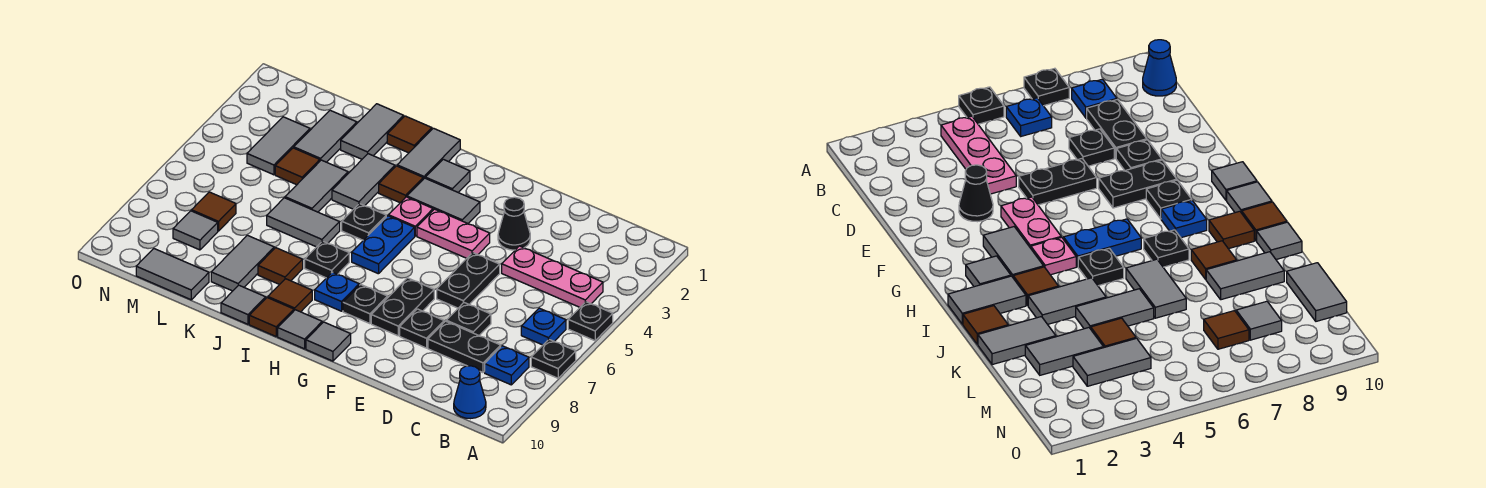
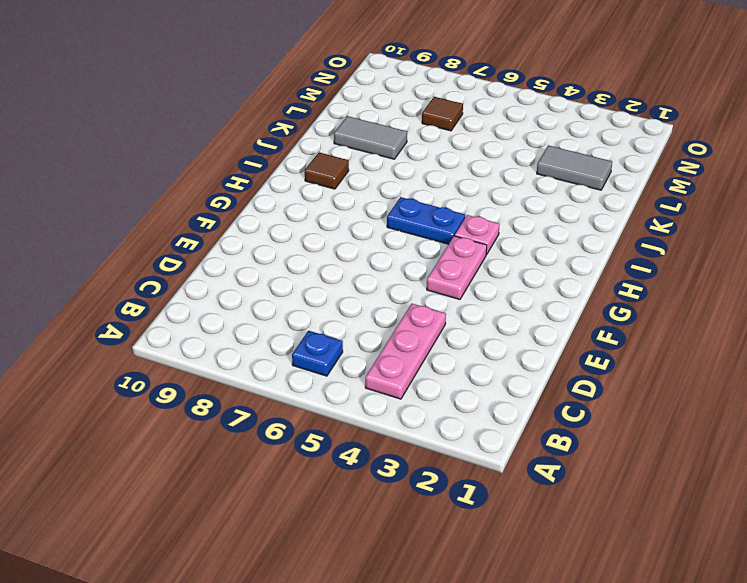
none -> black 1x1 plate [568,302,613,341]
none -> black 1x1 plate [531,339,576,378]
none -> blue 1x1 plate [485,346,529,385]
none -> blue 1x1 cone [454,366,486,419]

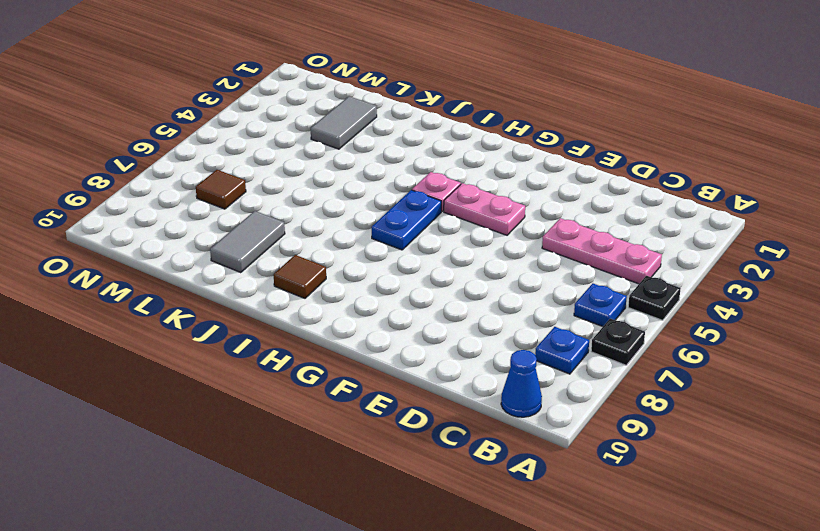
none -> black 1x2 plate [428,321,501,373]
none -> black 1x1 plate [446,303,491,335]
none -> black 1x1 cone [498,197,530,250]
none -> black 1x2 plate [437,253,500,308]

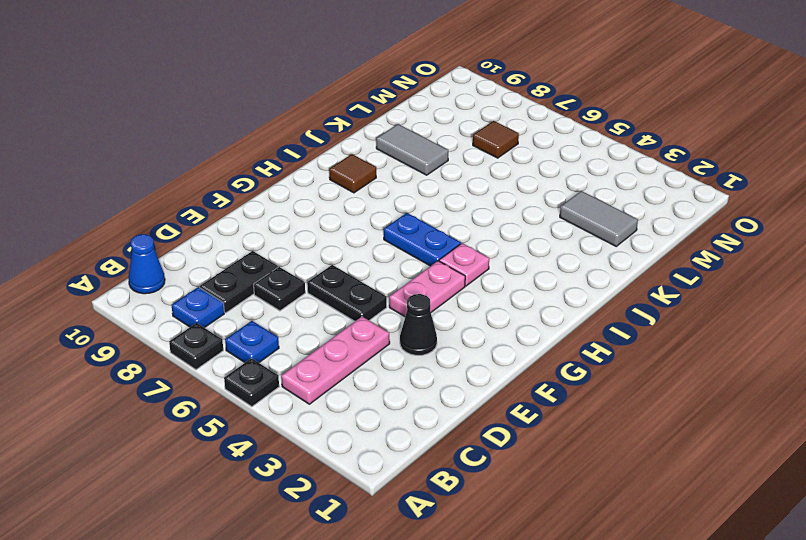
none -> black 1x1 plate [400,309,444,348]
none -> black 1x2 plate [371,278,434,336]
none -> grey 1x2 tile [407,178,480,223]
none -> black 1x1 plate [343,284,387,324]

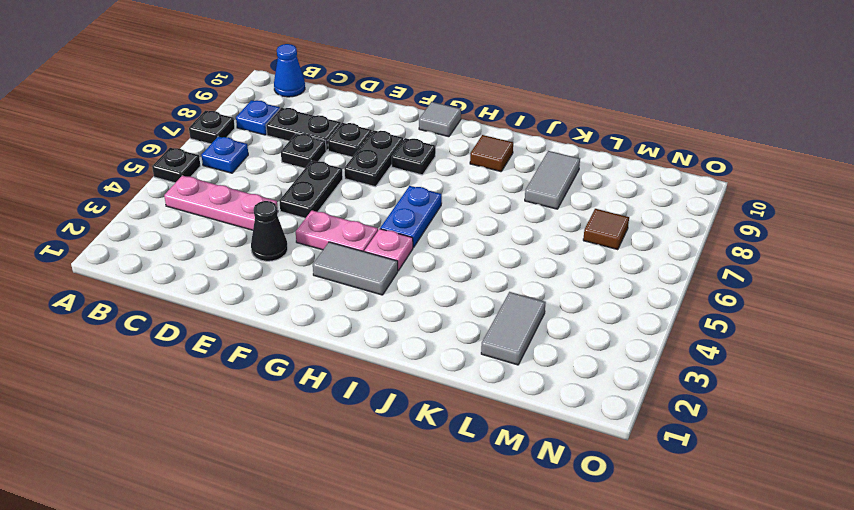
none -> grey 1x1 tile [425,159,470,192]
none -> blue 1x1 plate [315,272,359,311]
none -> grey 1x1 tile [278,310,322,349]
none -> grey 1x2 tile [397,128,460,179]

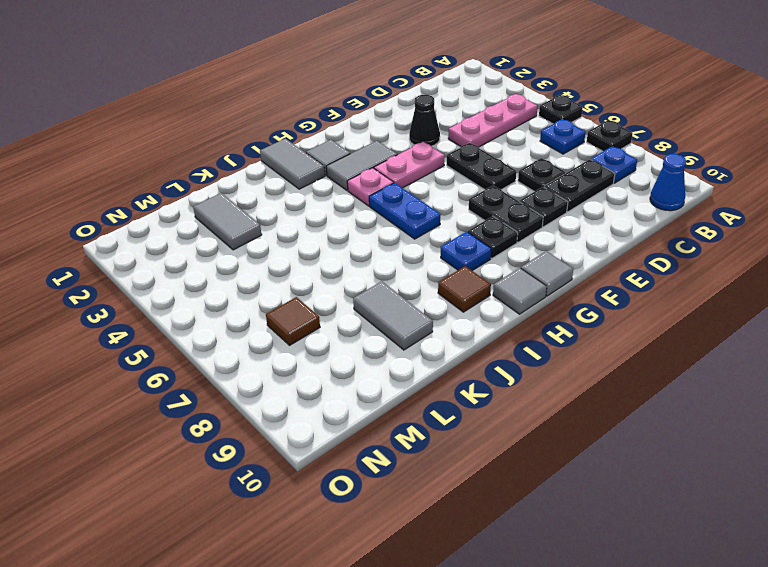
none -> brown 1x1 tile [379,166,423,203]
none -> black 1x1 plate [342,204,386,240]
none -> black 1x1 plate [305,241,349,278]
none -> brown 1x1 tile [249,298,294,336]

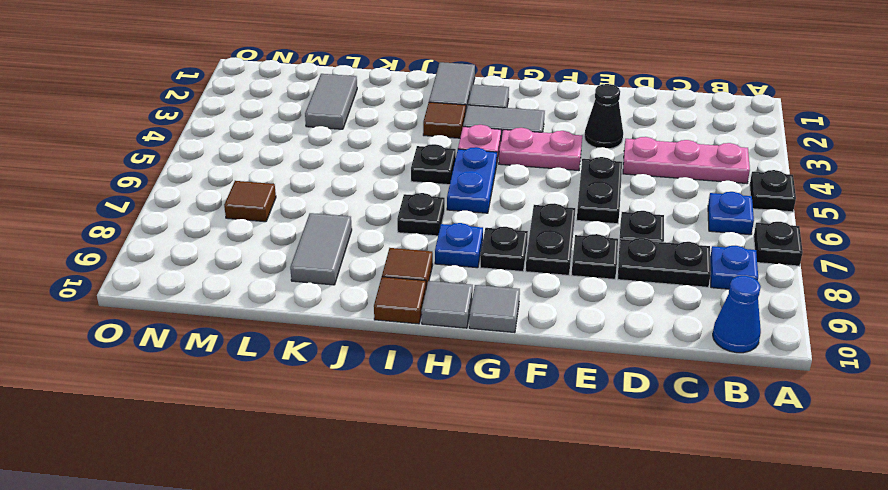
none -> brown 1x1 tile [387,116,432,153]
none -> grey 1x2 tile [332,154,395,209]
none -> grey 1x2 tile [267,198,340,247]
none -> brown 1x1 tile [258,248,303,285]

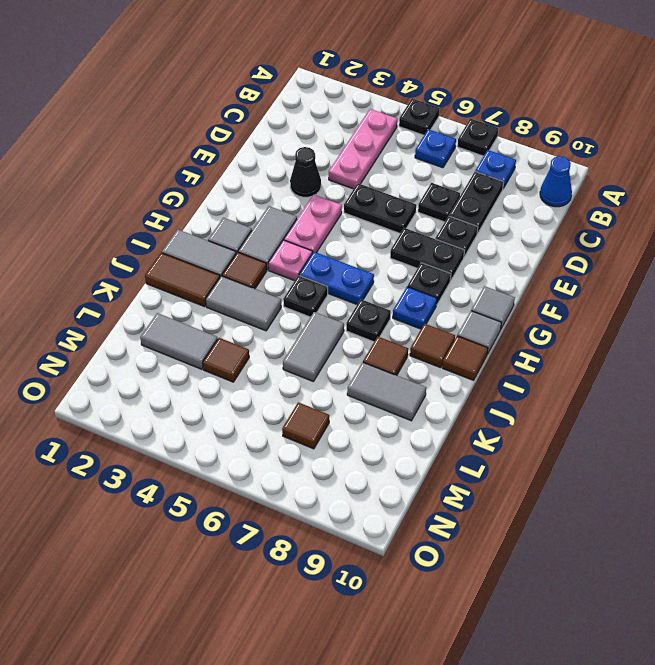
brown 1x2 tile [145,253,220,307] -> brown 1x1 tile [387,116,432,153]
none -> grey 1x1 tile [221,285,266,324]
none -> grey 1x2 tile [341,104,404,159]
none -> grey 1x2 tile [285,160,348,212]
none -> grey 1x2 tile [136,249,209,300]

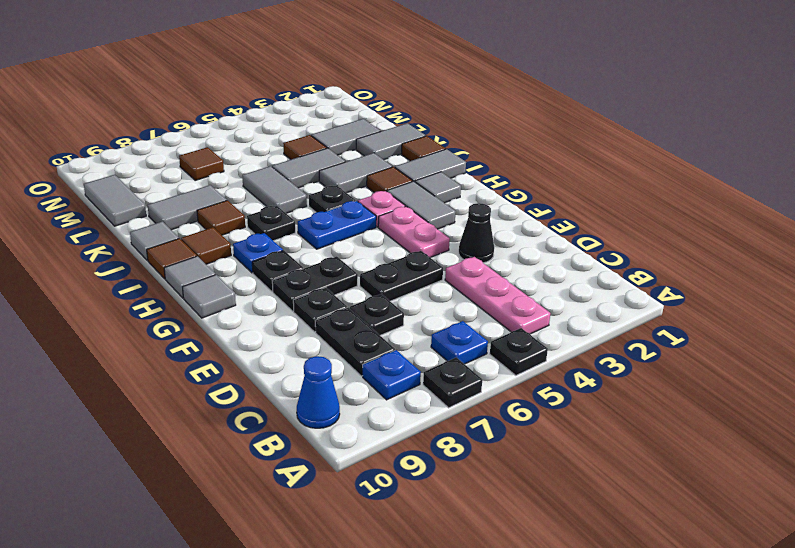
none -> grey 1x2 tile [247,117,310,175]
none -> grey 1x1 tile [173,211,218,250]

